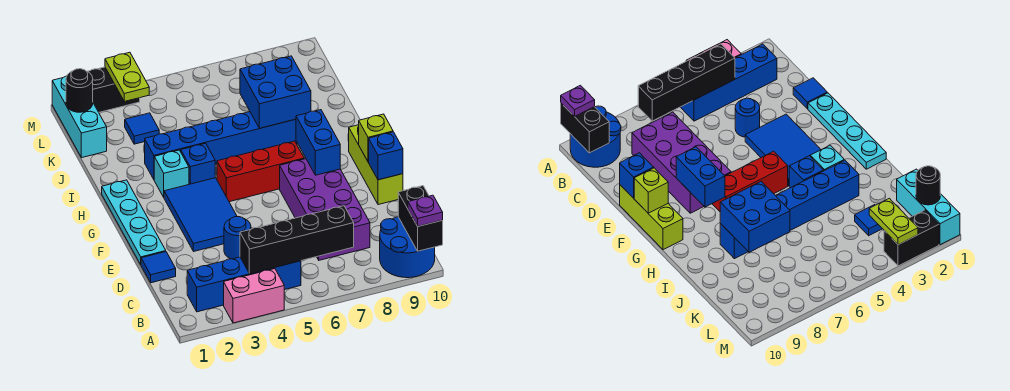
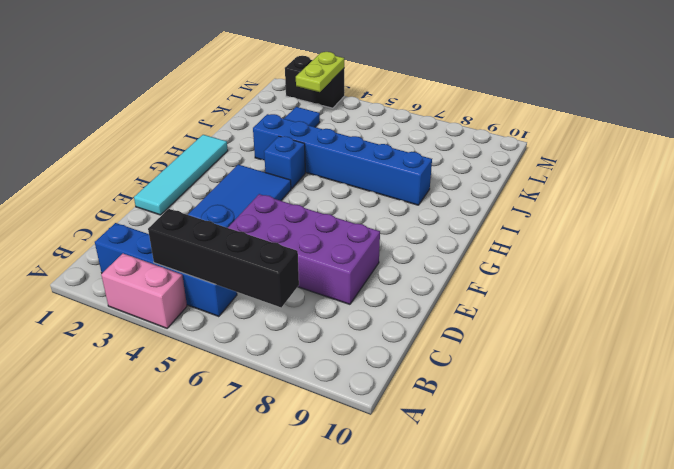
purple 2x4 brick [228,194,380,304] -> purple 2x4 brick turned to [280,159,370,260]
cyan 1x4 tile [134,135,228,215] -> cyan 1x4 plate [102,180,166,264]
none -> blue 2x2 round brick [380,217,435,278]
none -> blue 1x1 tile [141,252,176,283]
none -> lime 1x3 brick [349,125,403,205]

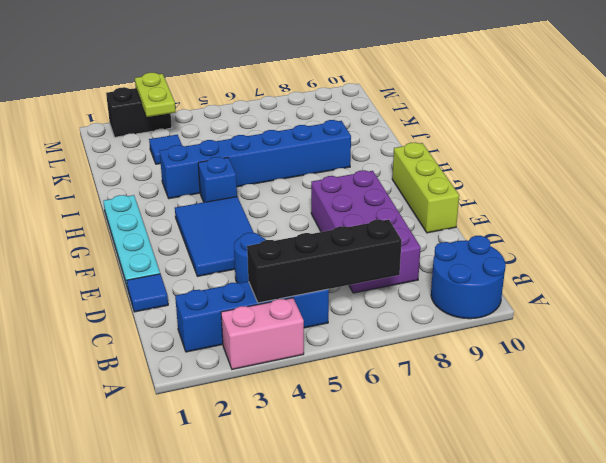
none -> red 1x3 brick [217,141,304,202]
none -> cyan 1x1 brick [154,150,189,197]
none -> cyan 1x3 brick [52,76,107,158]

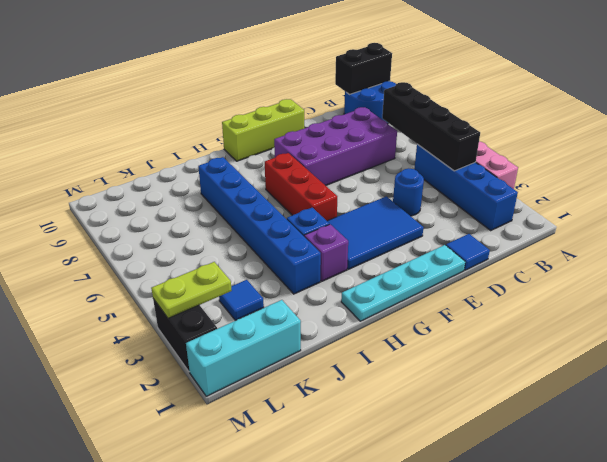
purple 1x1 brick [304,224,348,281] -> cyan 1x1 brick [154,150,189,197]
none -> blue 1x1 brick [369,132,403,180]
none -> blue 1x2 brick [296,110,340,175]
none -> lime 1x1 brick [359,114,393,162]

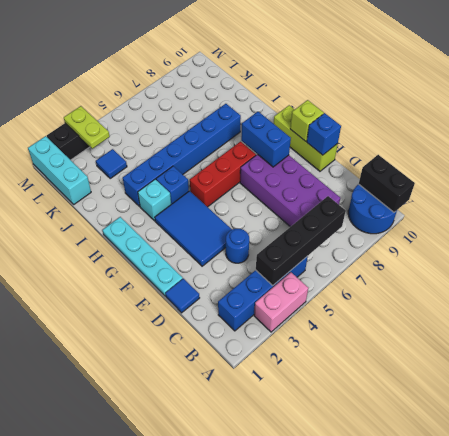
none -> blue 2x2 brick [240,56,311,128]
none -> black 1x1 round brick [66,69,93,112]
none -> purple 1x1 plate [408,195,443,226]

